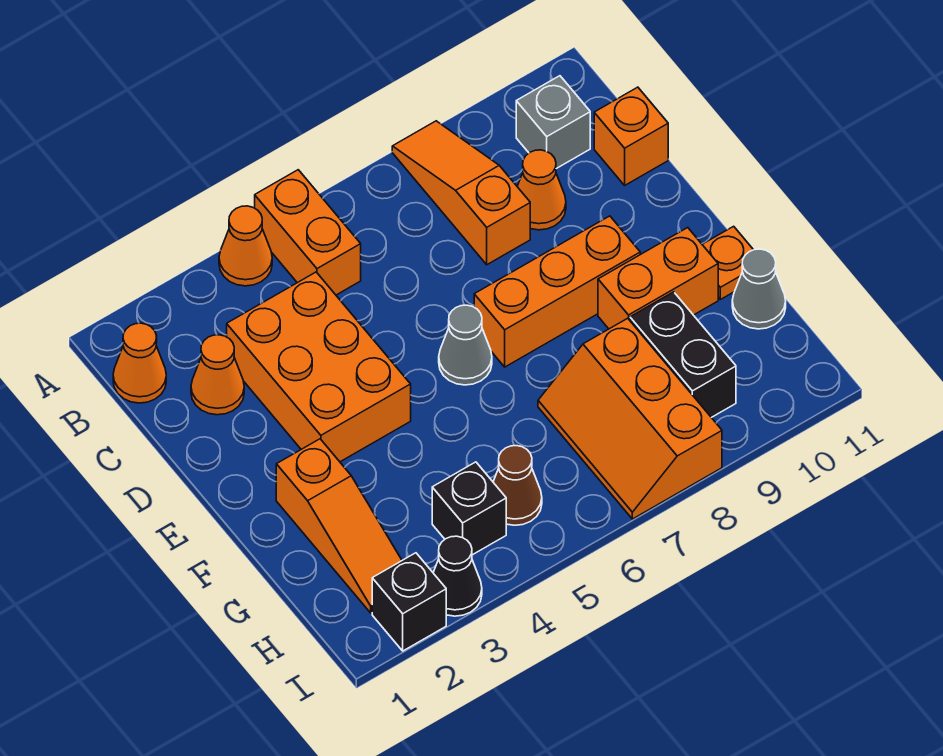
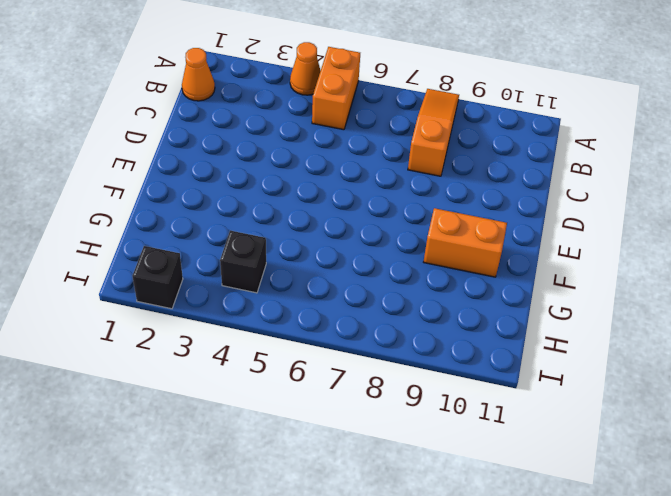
none -> grey 1x1 brick [516,76,590,169]
none -> orange 1x1 cone [191,335,244,415]
none -> orange 2x3 brick [227,272,411,462]

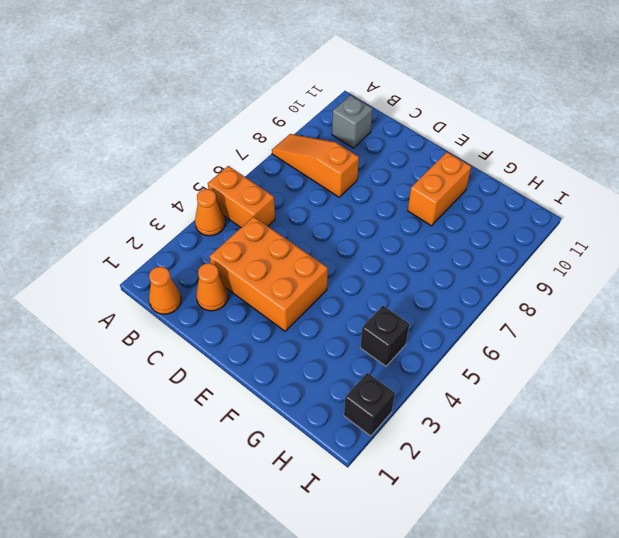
none -> orange 1x1 cone [517,150,566,230]
none -> orange 1x1 brick [594,87,668,185]
none -> grey 1x1 cone [439,305,492,385]

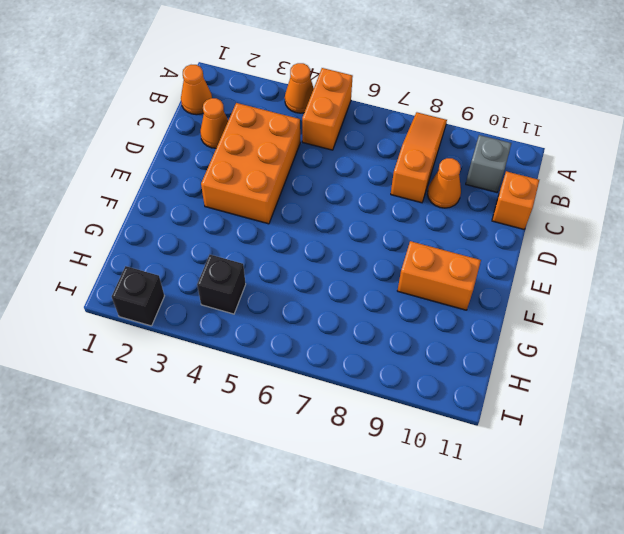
none -> grey 1x1 cone [439,305,492,385]
none -> orange 1x3 brick [474,216,640,367]
none -> orange 1x3 slope [276,439,402,613]

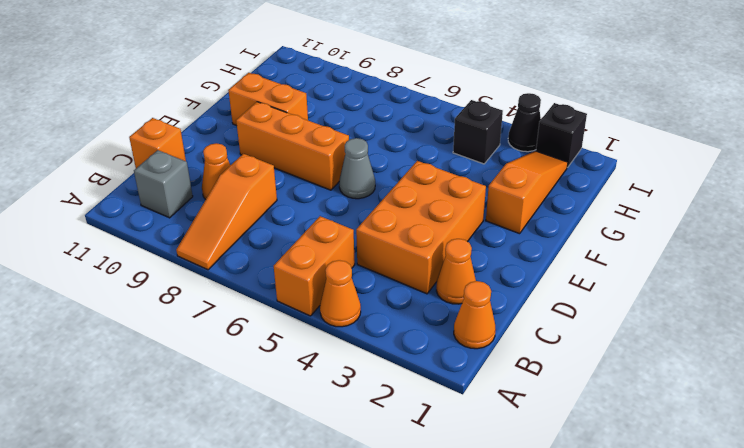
none -> orange 1x1 plate [702,226,753,299]
none -> orange 2x3 slope [538,318,722,519]
none -> black 1x2 brick [630,292,736,418]

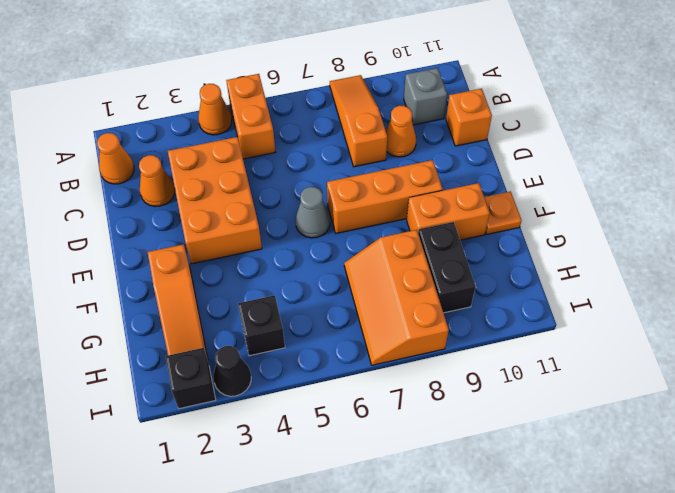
none -> grey 1x1 cone [732,249,786,329]
none -> brown 1x1 cone [493,446,542,525]

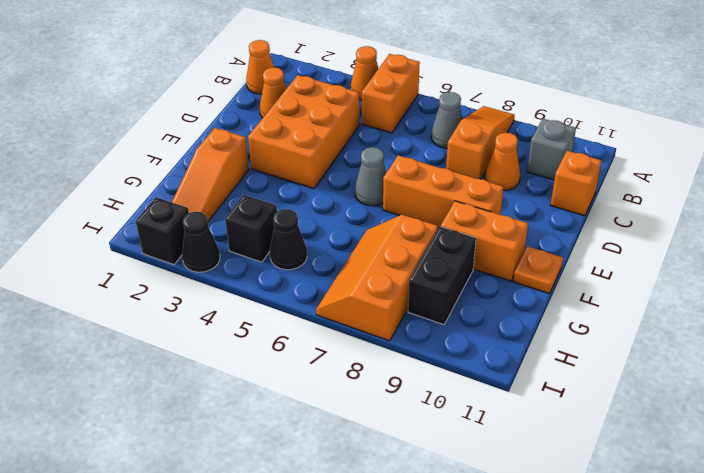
grey 1x1 cone [431,92,462,148] -> grey 1x1 cone moved to [732,249,786,329]
black 1x1 cone [270,209,307,270] -> brown 1x1 cone [493,446,542,525]

